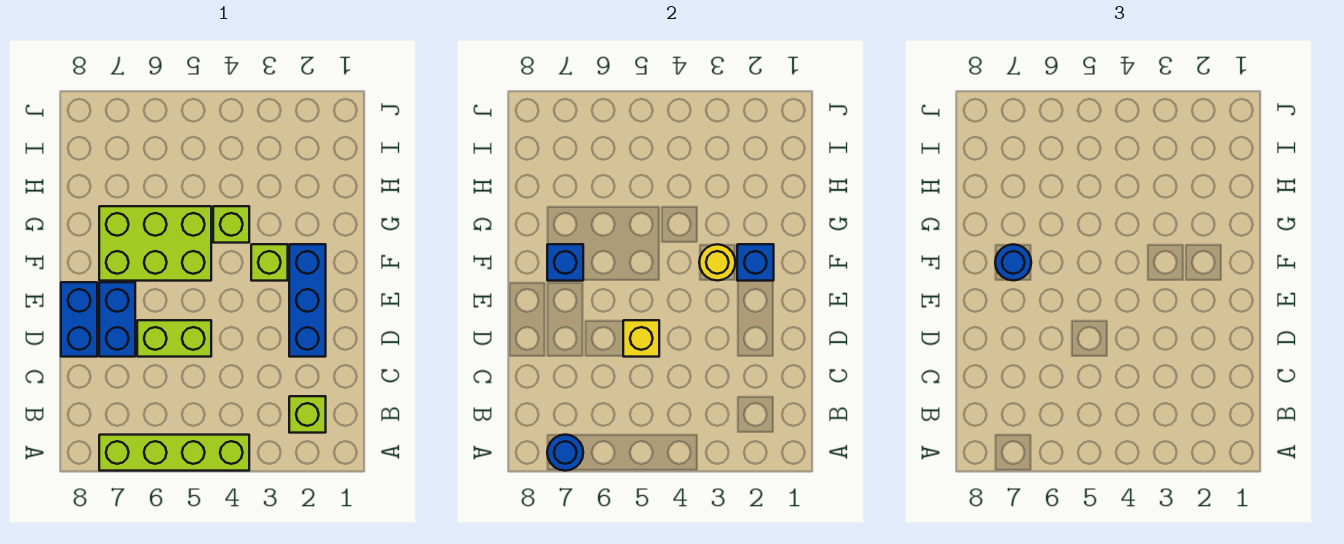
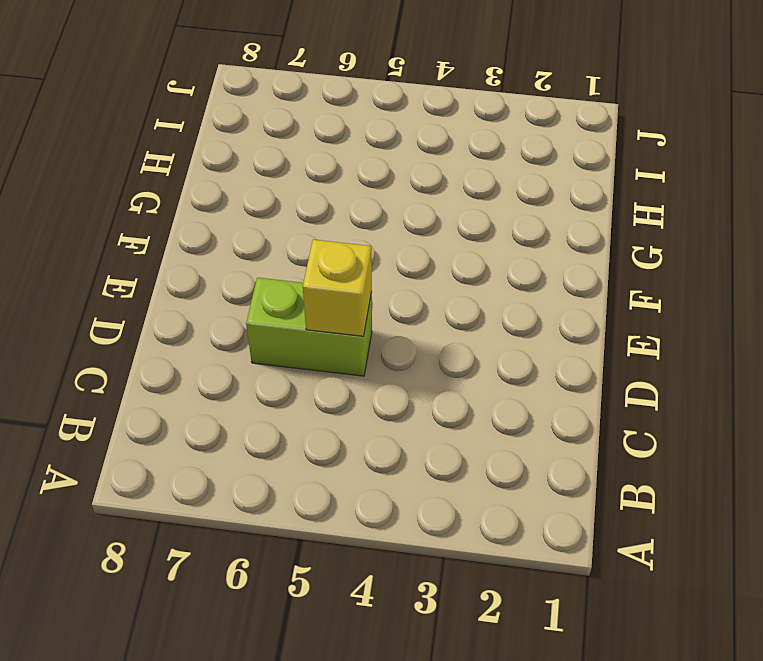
none -> lime 1x4 brick [99,435,249,471]
none -> lime 1x1 brick [289,396,326,433]
none -> blue 1x3 brick [289,244,326,357]

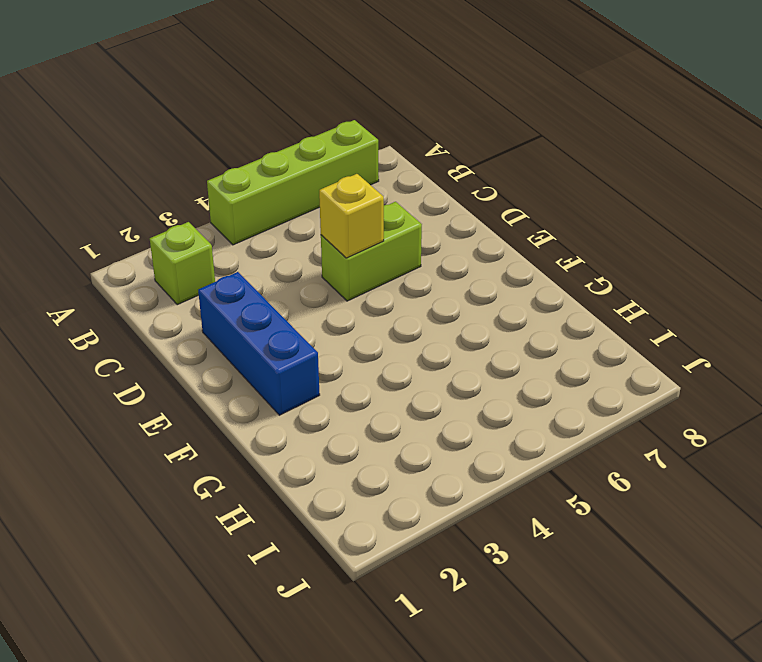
none -> blue 1x2 brick [99,282,135,357]
none -> blue 1x2 brick [61,282,97,357]
none -> lime 1x1 brick [251,244,288,281]

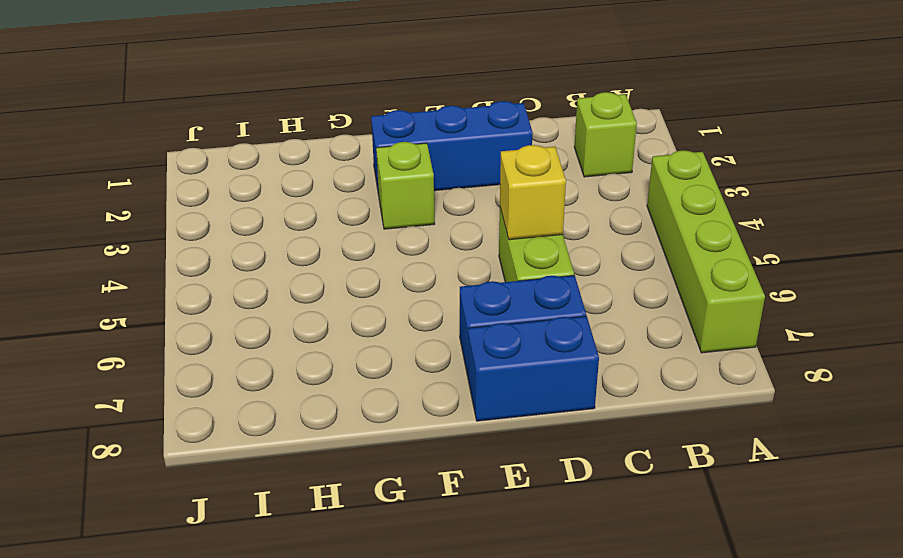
none -> lime 2x3 brick [99,206,211,281]
none -> lime 1x1 brick [213,206,249,243]
none -> blue 1x1 round brick [547,435,583,471]

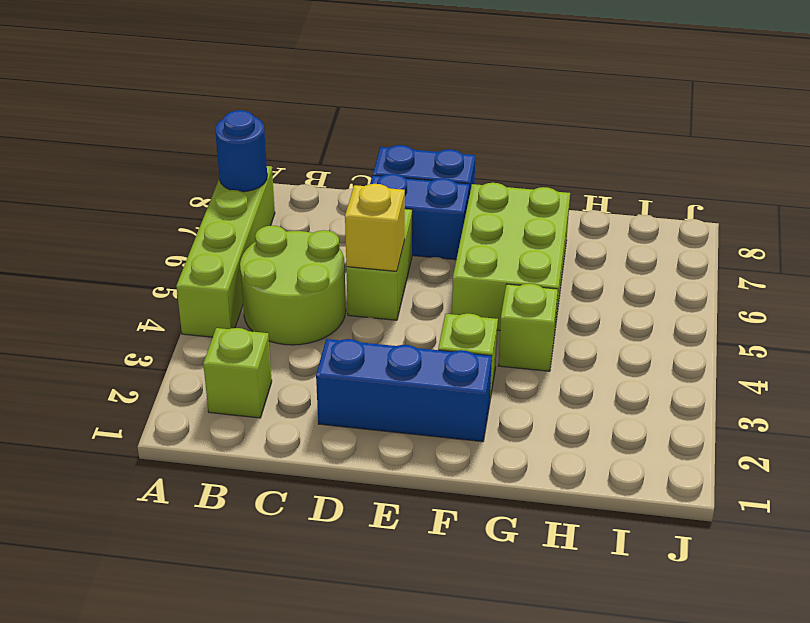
lime 2x2 round brick [240,225,346,345] -> none
none -> blue 1x1 brick [737,244,774,281]
none -> yellow 1x1 round brick [699,244,735,281]
none -> blue 1x1 brick [547,244,583,281]

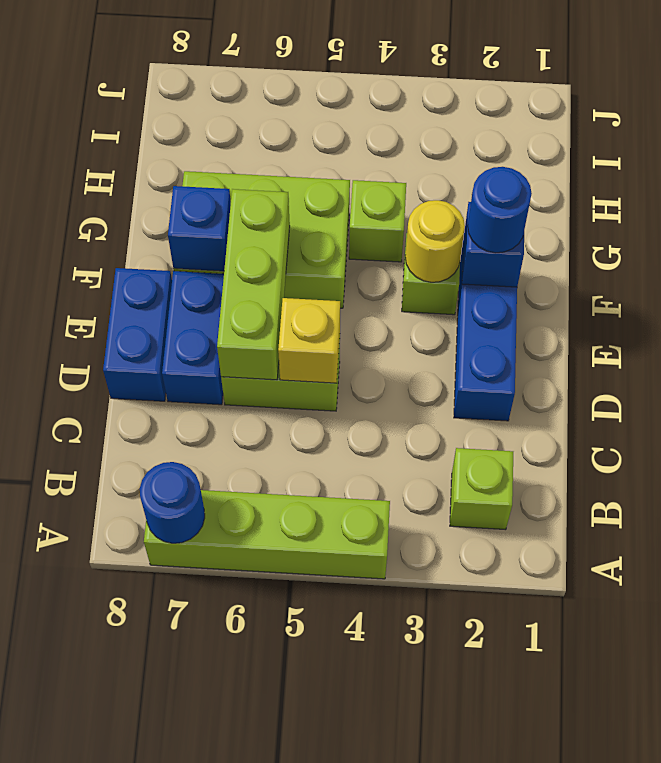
lime 1x3 brick [217,189,290,380] -> none
blue 1x1 round brick [468,167,532,253] -> blue 1x1 round brick moved to [995,244,1031,281]

